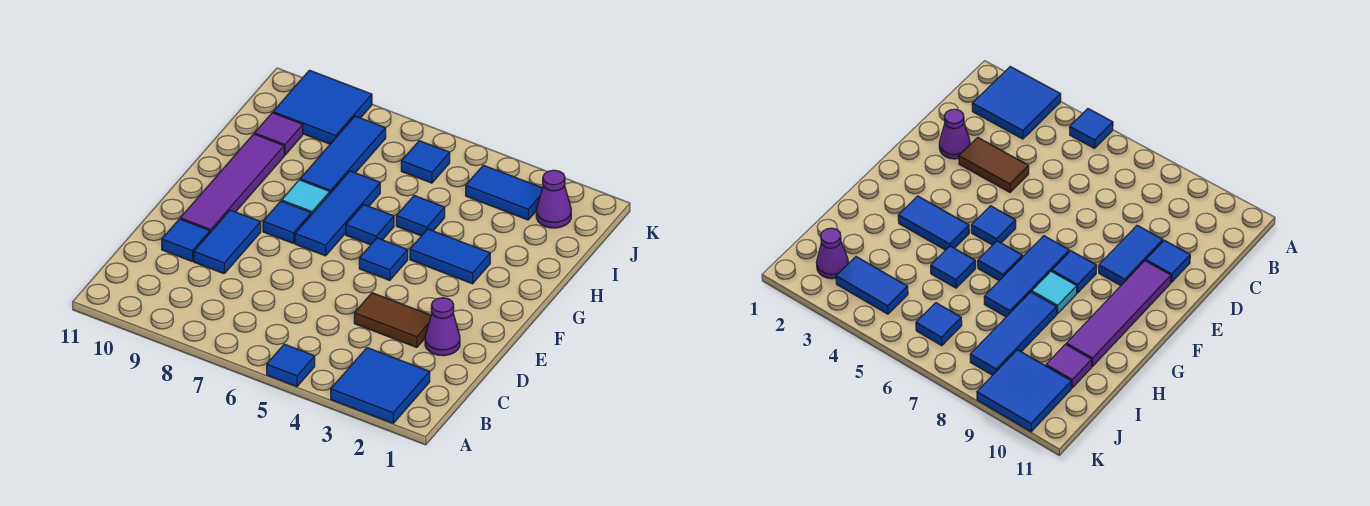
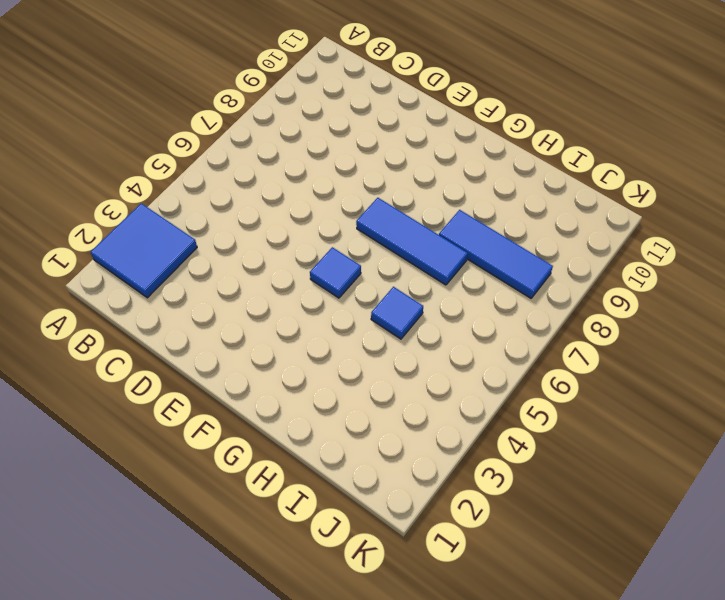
none -> blue 1x1 tile [267,344,315,387]
none -> purple 1x1 cone [425,298,460,356]
none -> brown 1x2 tile [354,293,431,347]

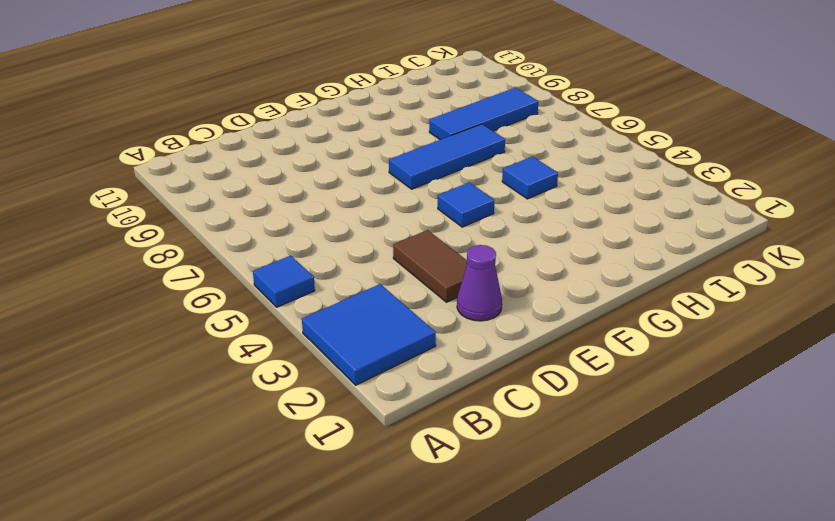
none -> blue 1x2 tile [194,210,261,274]
none -> blue 1x1 tile [162,219,210,261]
none -> purple 1x4 tile [180,134,284,232]

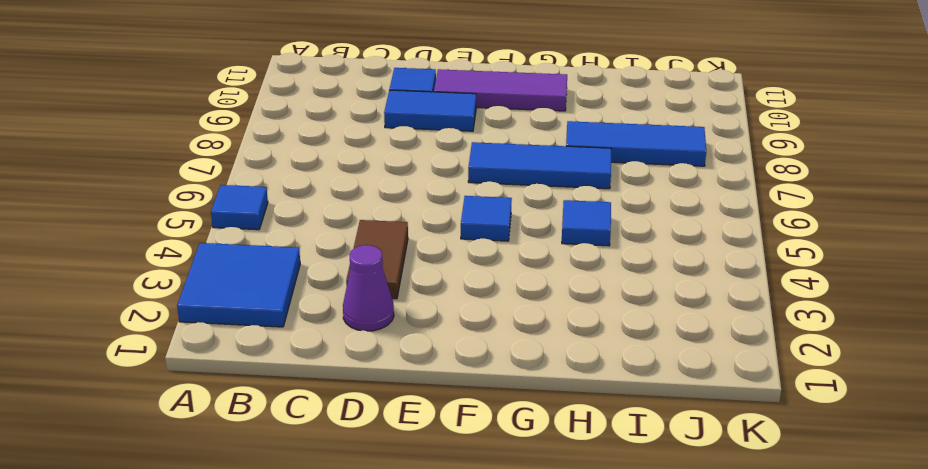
purple 1x3 tile [434,69,567,111] -> purple 1x4 tile [180,134,284,232]
none -> blue 1x1 tile [263,201,311,244]
none -> blue 1x2 tile [410,229,490,284]
none -> blue 1x1 tile [346,204,394,245]

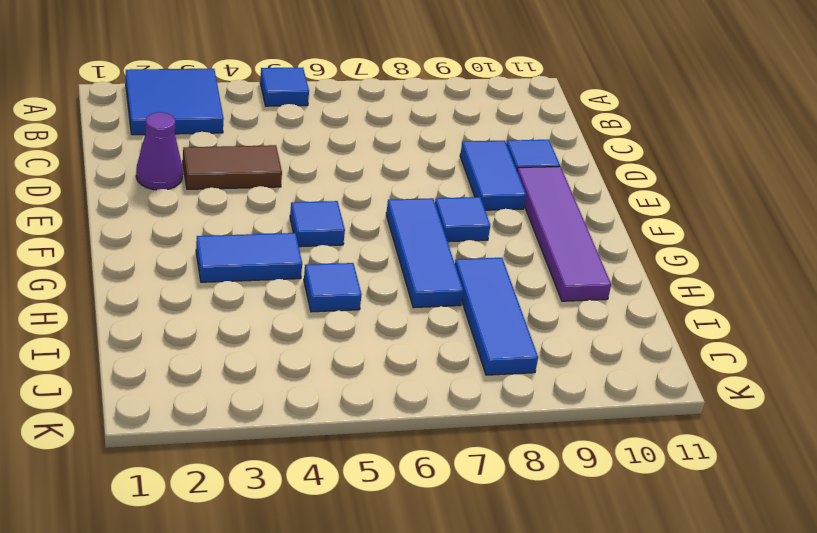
none -> blue 1x1 tile [346,204,394,245]
none -> cyan 1x1 tile [282,180,330,215]
none -> purple 1x1 tile [255,113,303,155]

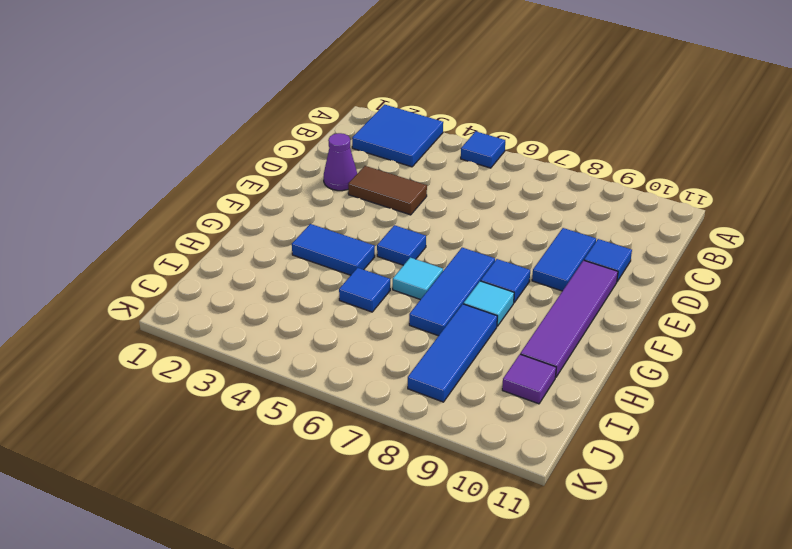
cyan 1x1 tile [393,258,443,300] -> blue 1x1 tile [346,204,394,245]
none -> purple 1x1 cone [536,170,571,228]
none -> blue 1x2 tile [466,165,542,220]
none -> blue 1x1 tile [401,141,450,183]

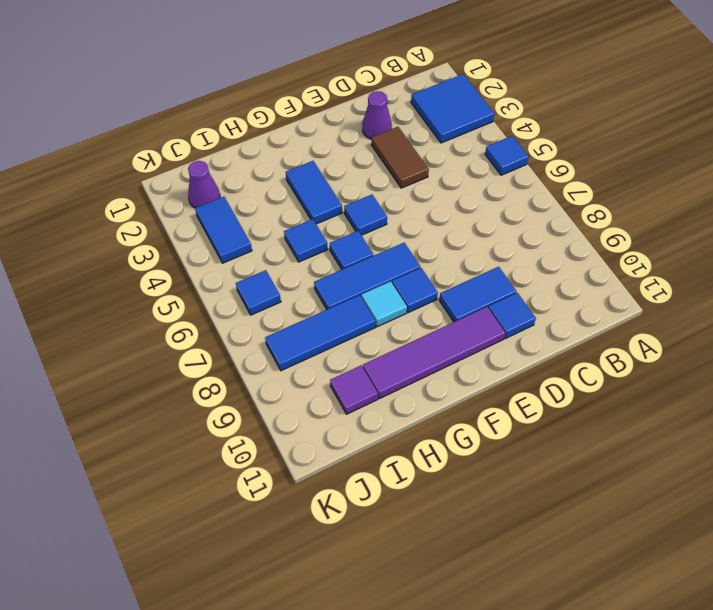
none -> blue 2x2 tile [273,70,372,144]

